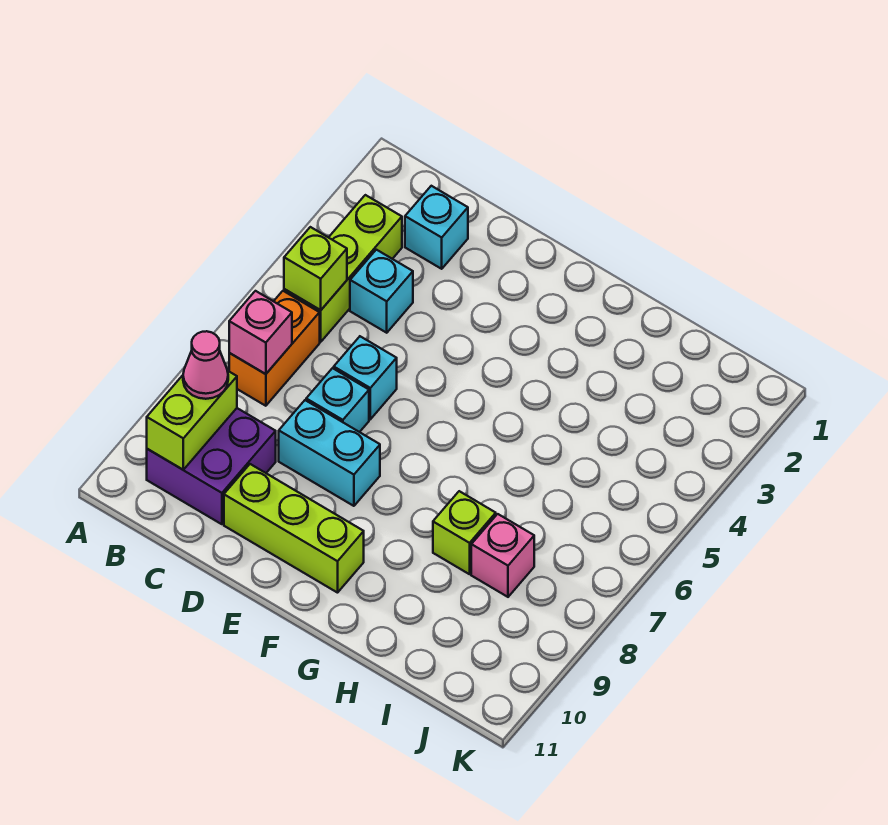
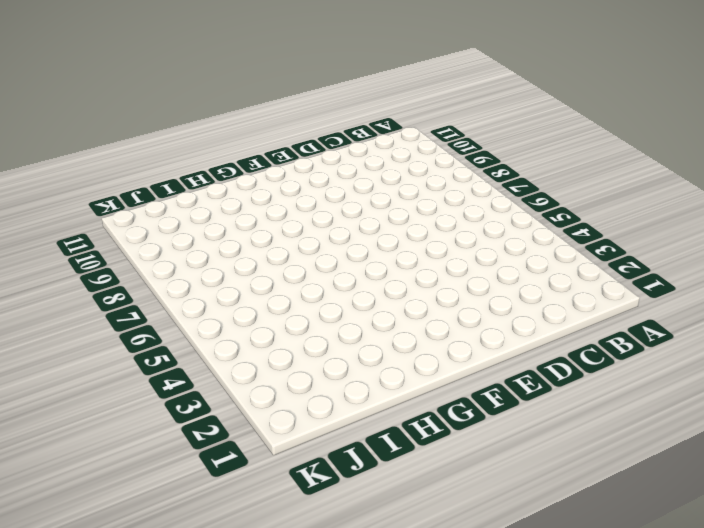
none -> lime 1x3 brick [284,195,402,342]
none -> orange 1x2 brick [229,291,320,406]
none -> purple 2x2 brick [147,408,276,524]

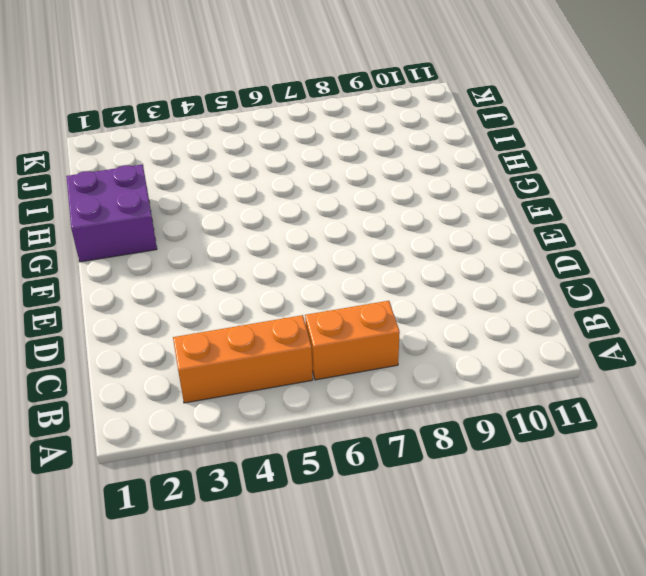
orange 1x3 brick [173,315,313,403] -> lime 1x3 brick [284,195,402,342]
purple 2x2 brick [66,164,157,262] -> purple 2x2 brick moved to [147,408,276,524]
none -> cyan 1x1 brick [405,186,468,269]
none -> cyan 1x1 brick [350,250,413,333]
none -> cyan 1x1 brick [334,336,397,419]

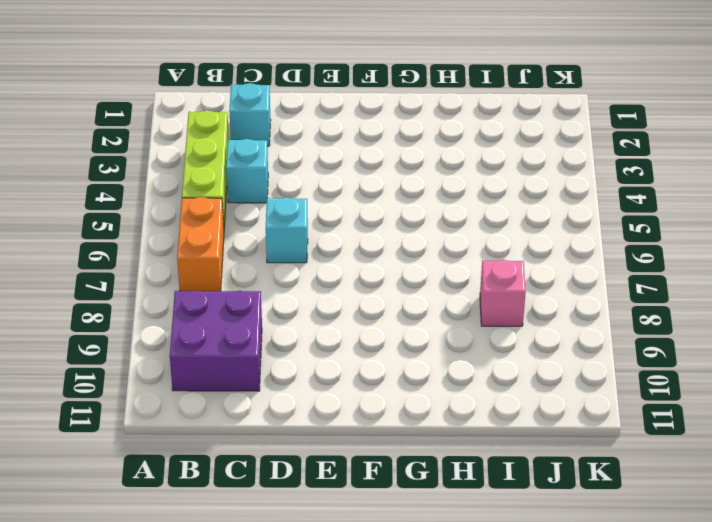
none -> cyan 1x1 brick [306,368,369,432]
none -> cyan 1x2 brick [279,400,380,506]
none -> lime 1x3 brick [224,464,364,593]

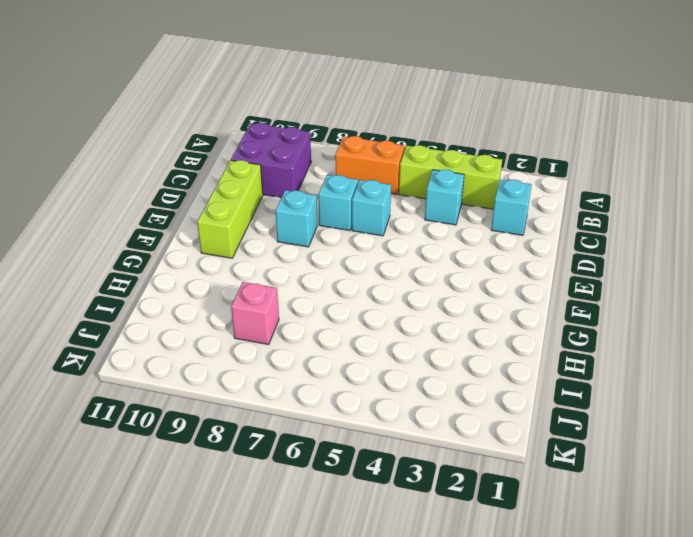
cyan 1x1 brick [276,190,317,247] -> cyan 1x2 brick [279,400,380,506]
none -> lime 1x1 brick [433,491,496,574]
none -> lime 1x1 brick [284,227,347,310]
none -> pink 1x1 brick [229,291,292,374]

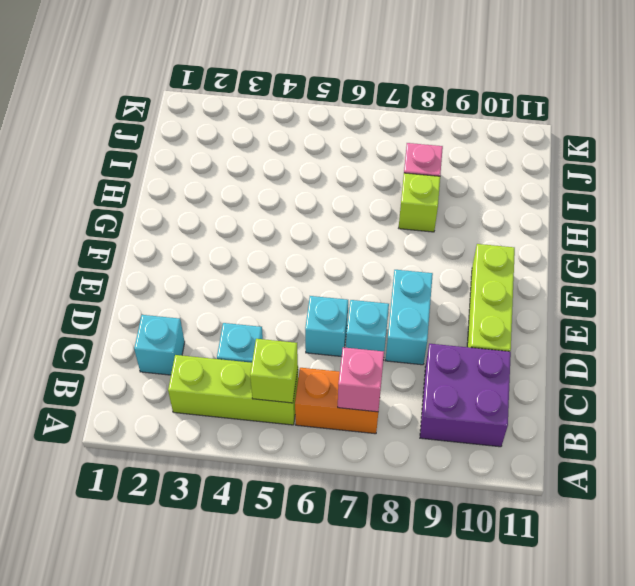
none -> lime 1x2 brick [147,371,237,470]
none -> pink 1x1 cone [183,331,228,399]

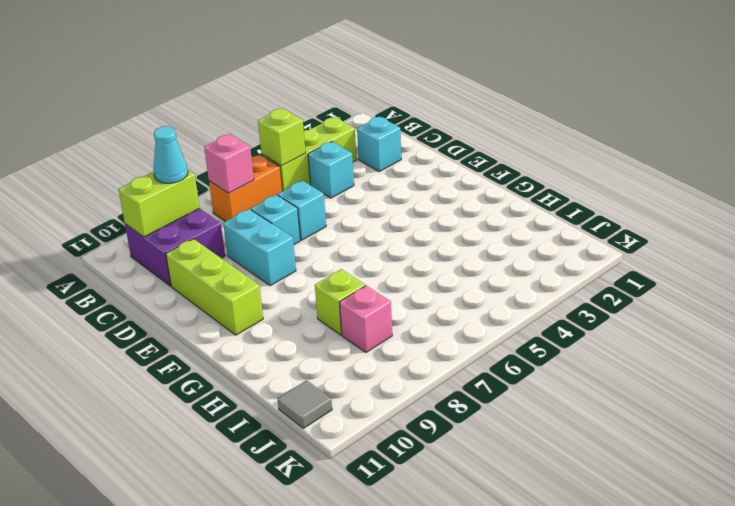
cyan 1x1 cone [153,126,188,183] -> pink 1x1 cone [183,331,228,399]
grey 1x1 tile [278,380,332,429] -> none

